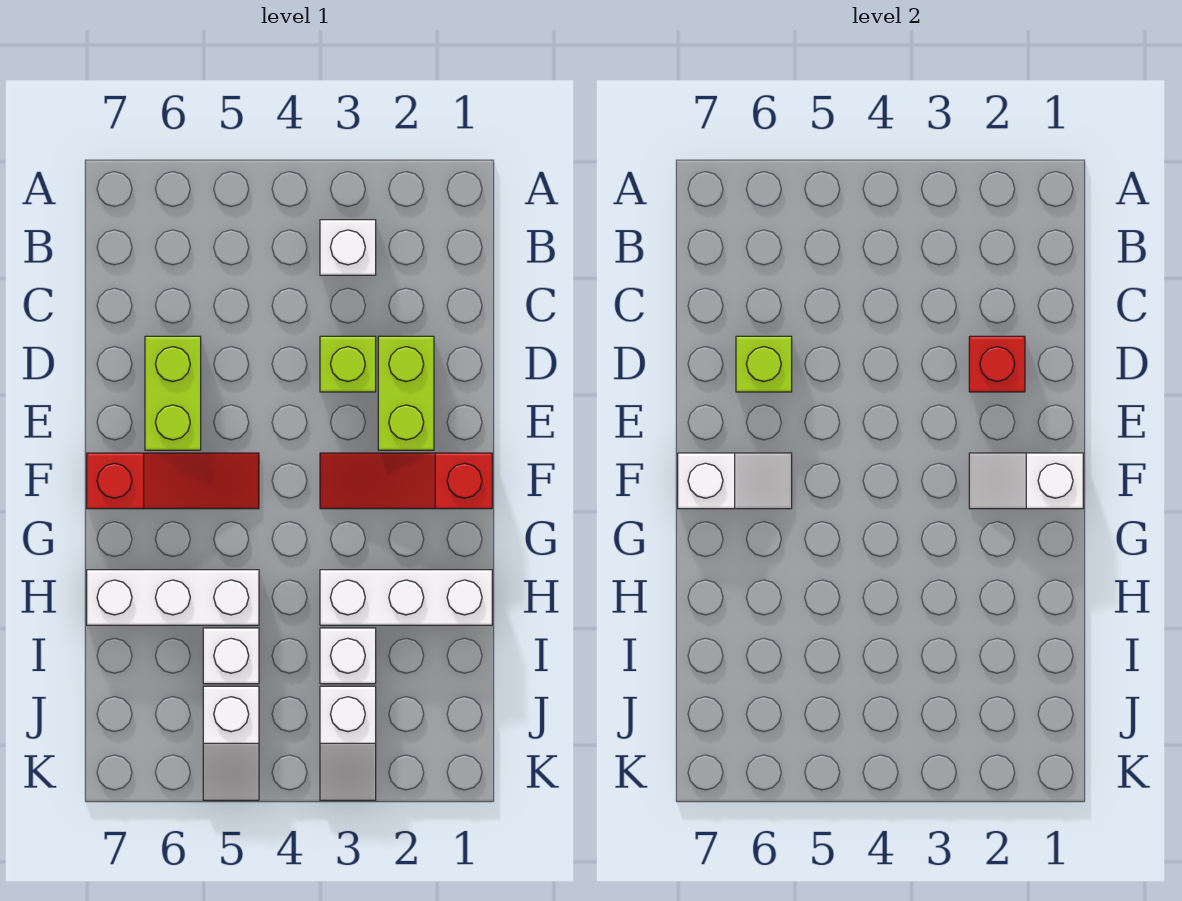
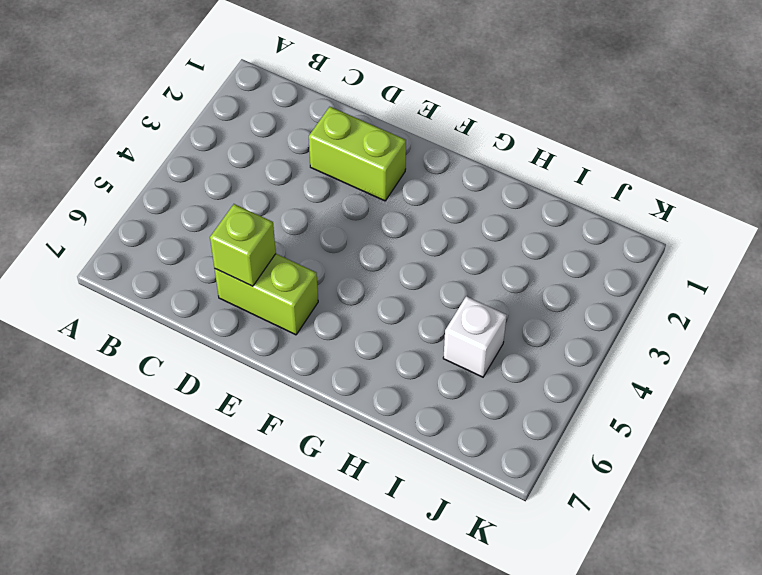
none -> white 1x1 brick [320,220,376,275]
none -> lime 1x1 brick [320,336,376,392]
none -> red 1x3 slope [320,453,492,509]

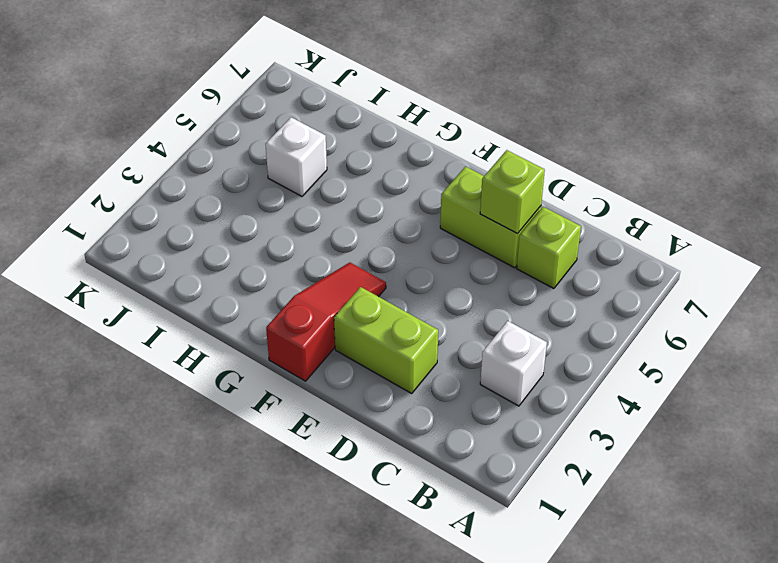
lime 1x1 brick [517,207,581,289] -> lime 1x1 brick moved to [320,336,376,392]
none -> red 1x3 slope [87,453,259,509]
none -> white 1x3 brick [320,570,492,625]
none -> white 1x3 brick [87,570,259,625]

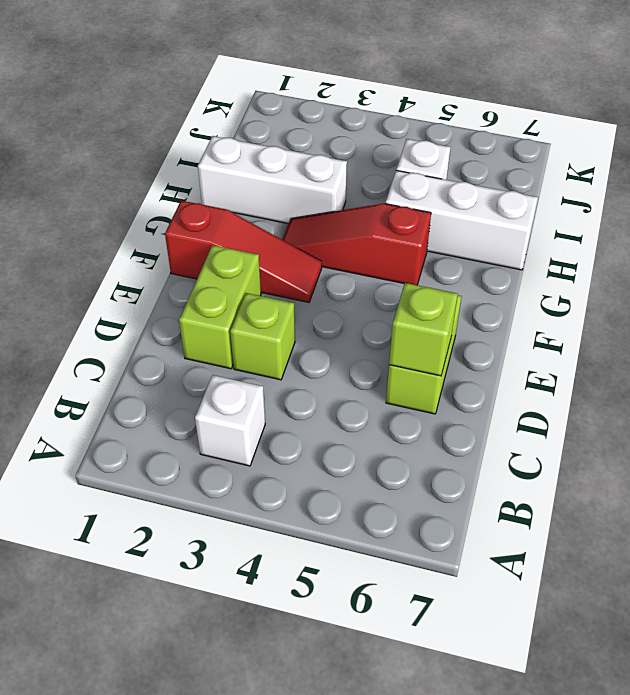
red 1x3 slope [282,204,431,285] -> red 1x3 slope moved to [87,453,259,509]
none -> white 1x1 brick [320,628,376,684]
none -> white 1x2 slope [320,686,376,800]
none -> white 1x2 slope [203,686,259,800]

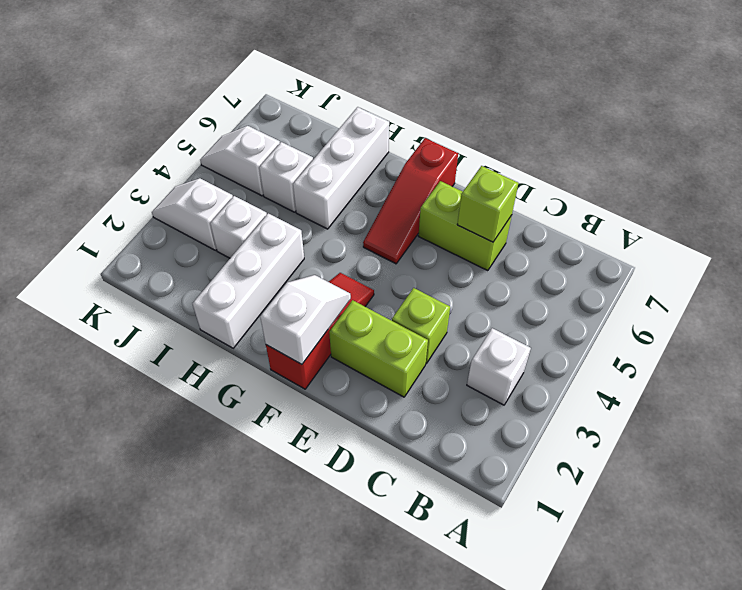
none -> red 1x1 brick [969,336,1025,392]
none -> white 1x2 slope [678,453,792,509]

